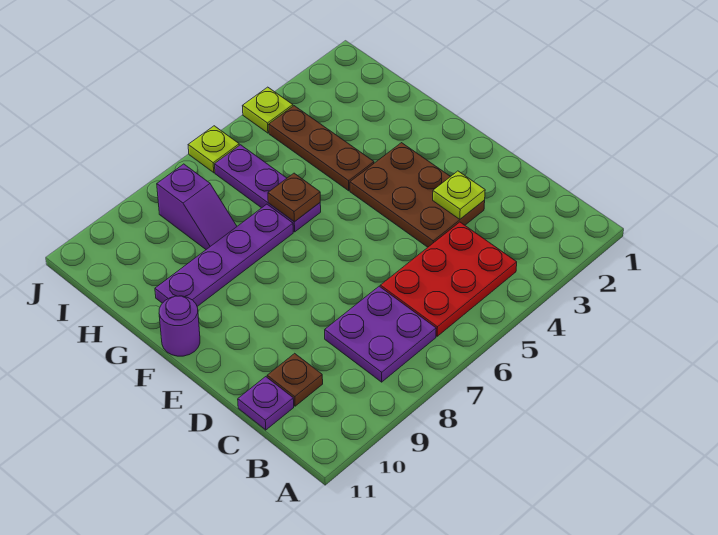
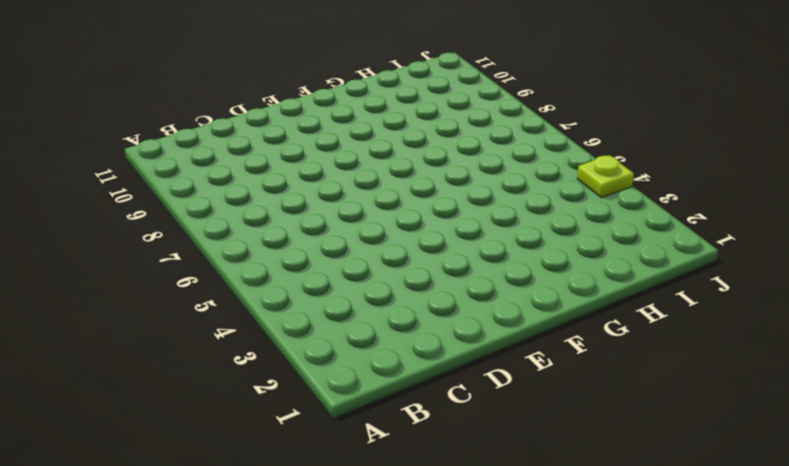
none -> red 2x3 plate [380,222,517,336]
none -> purple 2x2 plate [325,286,436,382]
none -> brown 1x1 plate [267,353,323,406]

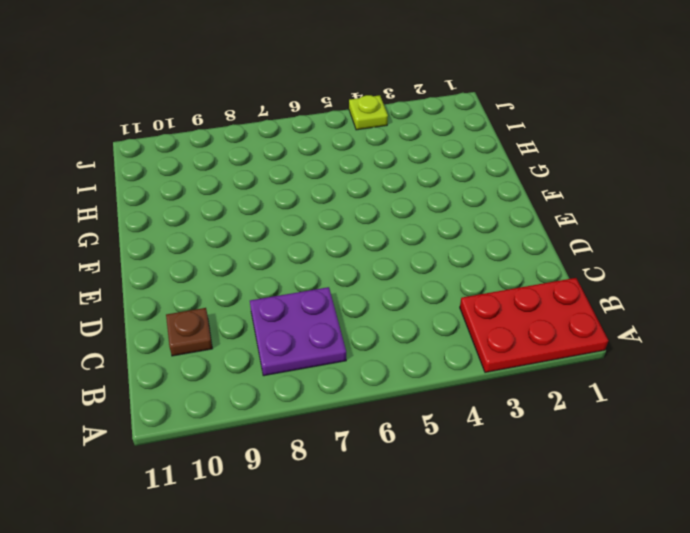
red 2x3 plate [460,278,608,373] -> red 2x3 plate moved to [380,222,517,336]
none -> purple 1x1 plate [238,377,294,430]
none -> brown 2x3 plate [350,143,485,247]
none -> purple 1x1 round brick [159,296,200,356]

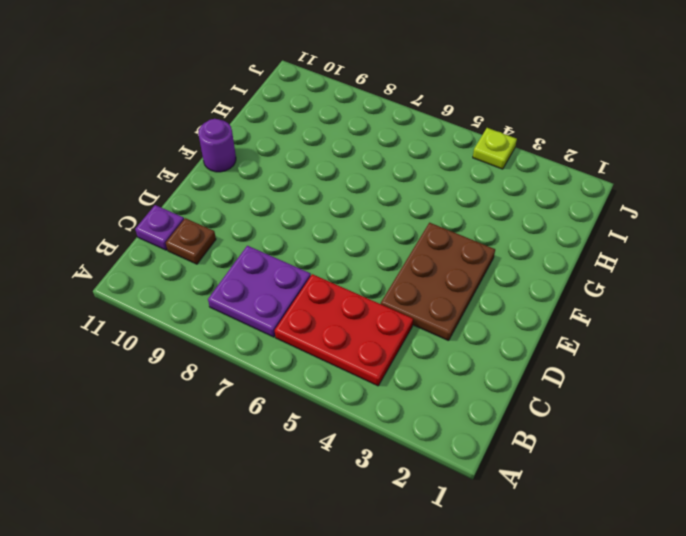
none -> brown 1x3 plate [269,106,374,191]
none -> purple 1x3 plate [215,145,321,232]
none -> purple 1x4 plate [155,204,293,306]

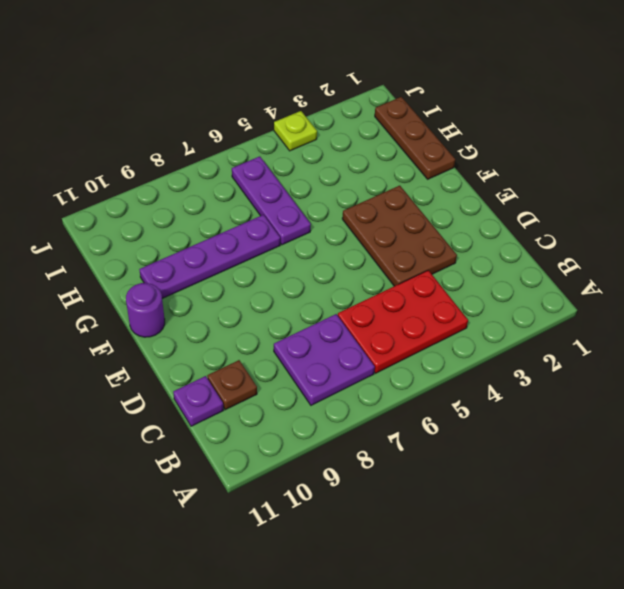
brown 1x3 plate [375,97,455,179] -> brown 1x3 plate moved to [269,106,374,191]
none -> purple 1x2 slope [157,164,237,249]
none -> lime 1x1 plate [188,126,239,173]
none -> lime 1x1 plate [433,171,485,219]

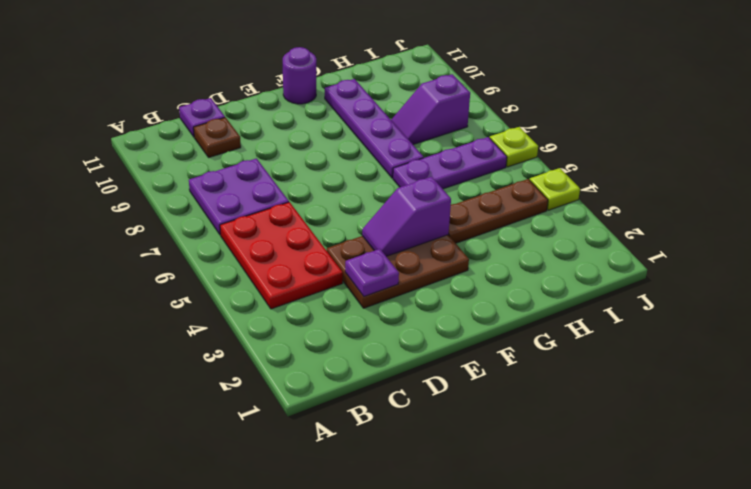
purple 1x1 plate [345,249,399,296] -> lime 1x1 plate [433,171,485,219]
purple 1x2 slope [362,177,451,256] -> none
none -> brown 1x1 plate [268,173,320,222]

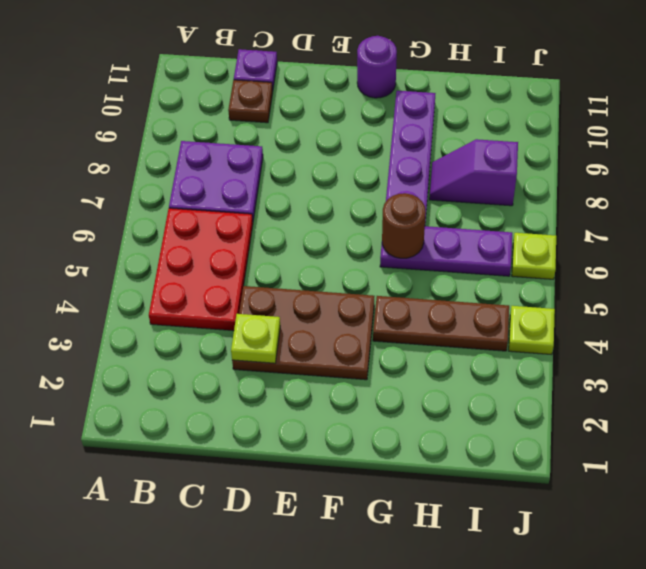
brown 1x1 round brick [382,193,426,258] -> brown 1x1 plate [268,173,320,222]

